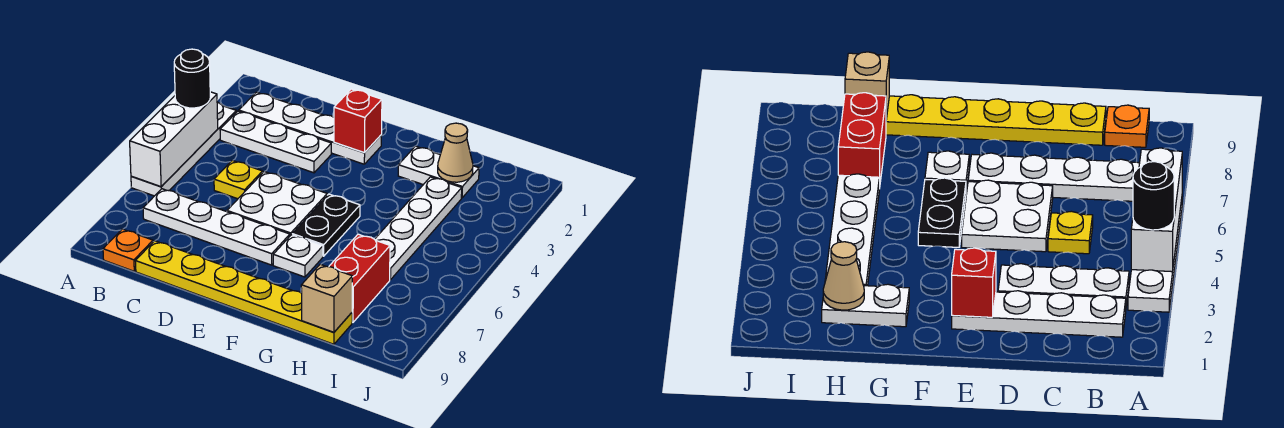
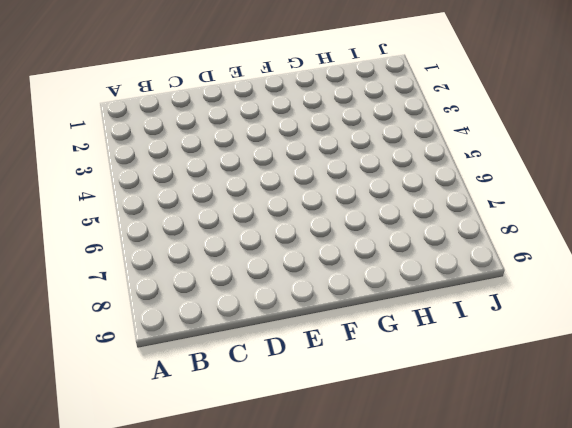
none -> white 1x4 plate [131,102,236,196]
none -> white 1x4 plate [239,92,382,164]
none -> white 1x3 plate [220,111,331,173]

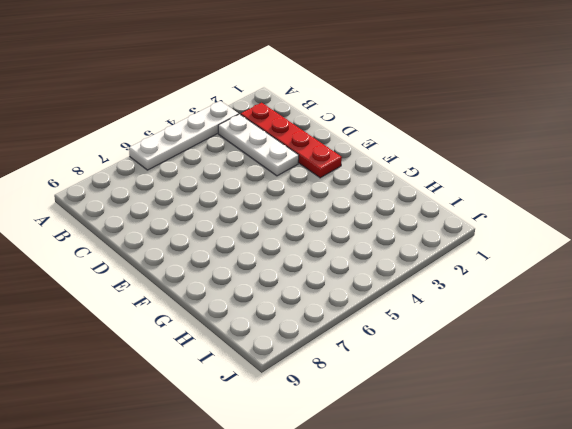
red 1x4 plate [241,103,342,178] -> white 1x4 plate [239,92,382,164]
none -> white 1x4 plate [143,189,290,265]
none -> orange 1x1 plate [103,229,153,271]
none -> yellow 1x1 plate [214,160,263,199]

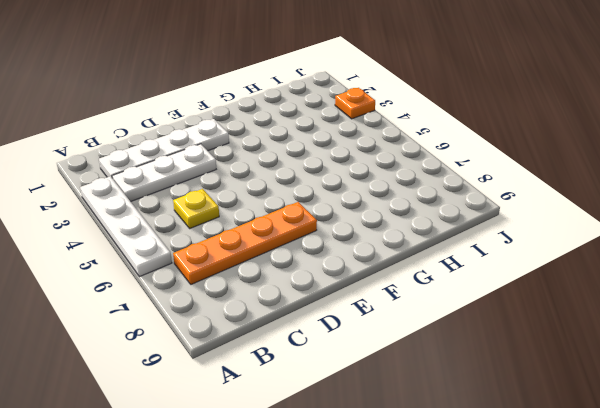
orange 1x4 plate [173,202,317,284] -> white 1x4 plate [143,189,290,265]
orange 1x1 plate [335,88,375,119] -> orange 1x1 plate moved to [103,229,153,271]
none -> yellow 1x6 plate [136,241,352,344]
none -> white 2x2 plate [227,172,327,236]
none -> black 1x2 plate [292,194,360,256]

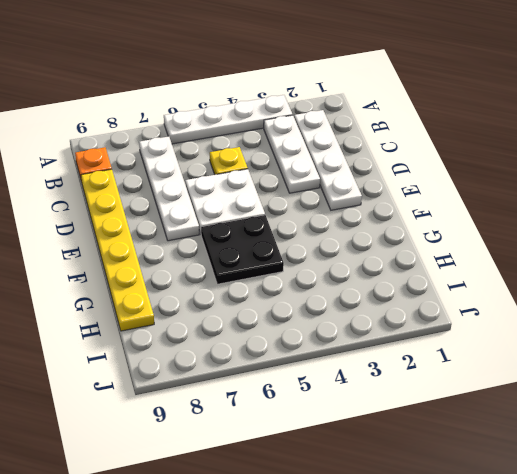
black 2x2 plate [201,215,284,284] -> black 1x2 plate [292,194,360,256]
none -> white 1x1 plate [273,235,323,277]
none -> white 1x2 plate [398,146,479,198]
none -> white 1x4 plate [375,177,462,280]

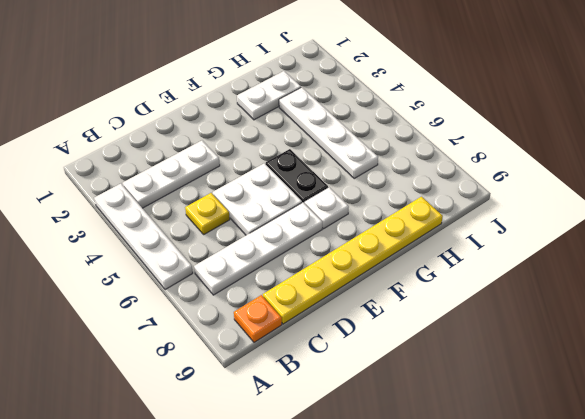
none -> white 1x4 plate [239,92,382,164]
none -> red 1x2 brick [329,234,390,322]
none -> white 1x3 brick [130,92,218,187]

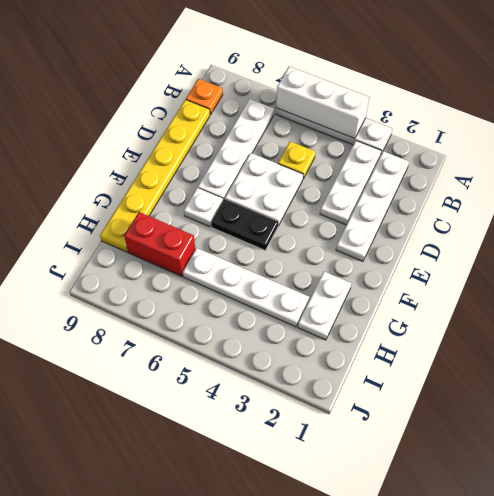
none -> red 1x1 brick [334,89,382,153]
none -> tan 1x1 cone [438,123,473,182]
none -> tan 1x1 brick [301,264,352,332]

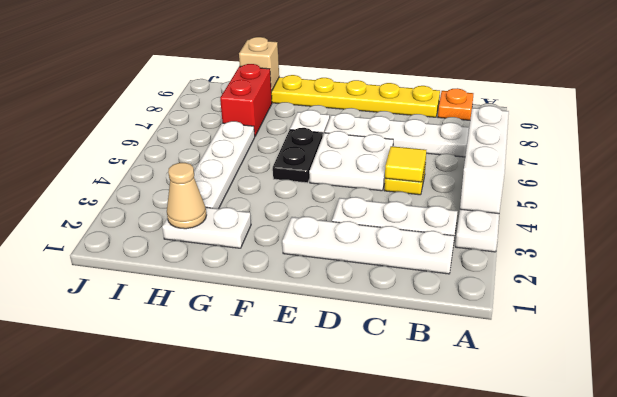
yellow 1x1 tile [385,146,426,182] -> none
none -> red 1x1 brick [334,89,382,153]
none -> black 1x1 round brick [174,49,210,108]

